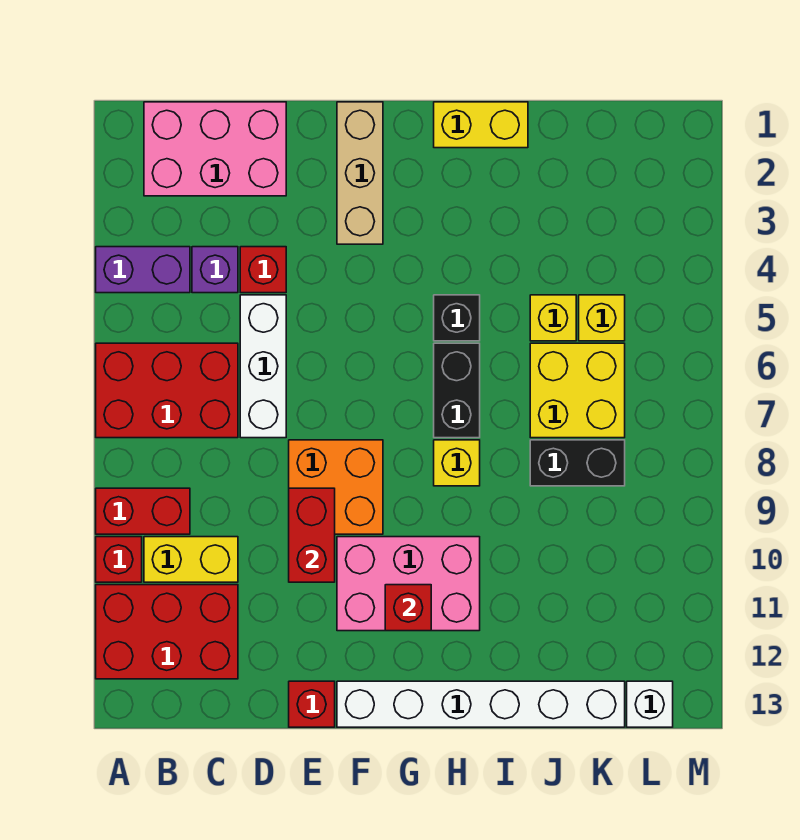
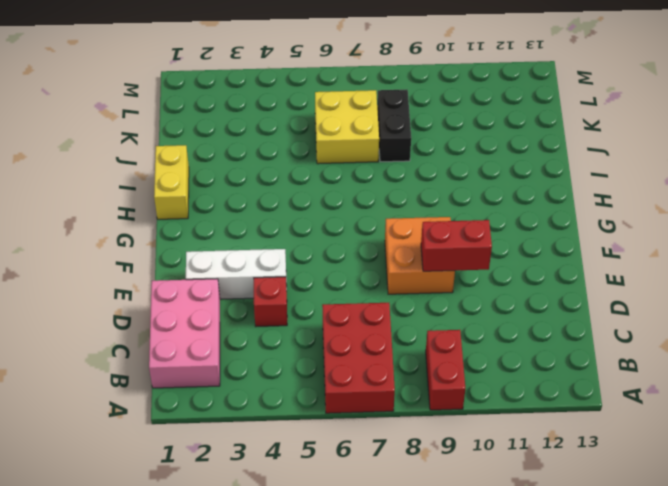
white 1x3 brick [186,249,287,299] -> white 1x3 brick moved to [240,295,286,438]
none -> purple 1x2 brick [96,247,190,293]
none -> red 1x1 brick [96,537,142,582]
none -> red 2x3 brick [96,585,238,679]

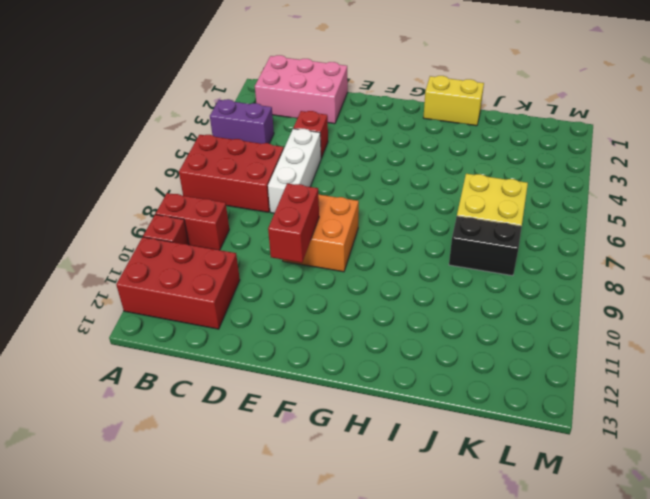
none -> yellow 1x2 brick [144,537,238,582]
none -> purple 1x1 brick [192,247,238,293]
none -> red 1x1 brick [289,681,335,727]

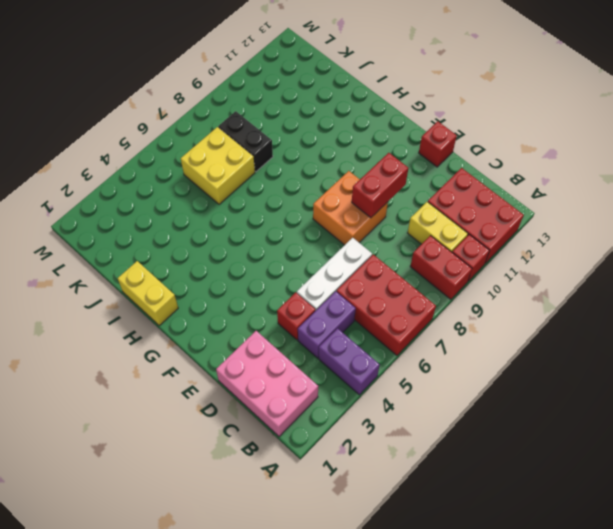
purple 1x2 brick [298,291,356,358] -> purple 1x1 brick [192,247,238,293]
none -> tan 1x3 brick [337,102,383,244]
none -> pink 2x3 brick [337,537,480,631]
none -> white 1x6 brick [337,681,625,727]

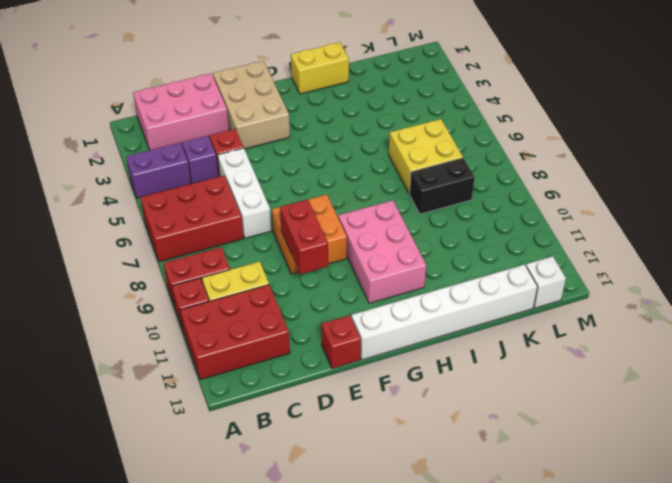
tan 2x3 brick [213,61,290,149] -> tan 1x3 brick [337,102,383,244]
pink 2x3 brick [338,200,426,303] -> pink 2x3 brick turned to [337,537,480,631]
none -> black 1x1 brick [434,295,480,341]
none -> black 1x2 brick [434,343,480,438]
none -> yellow 1x1 brick [434,440,480,486]

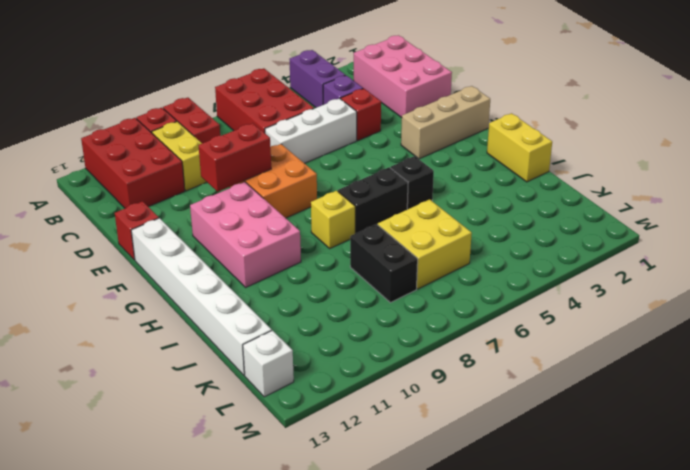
none -> yellow 1x1 brick [530,295,576,341]
none -> yellow 1x1 brick [579,295,625,341]
none -> red 1x1 brick [385,585,431,631]

